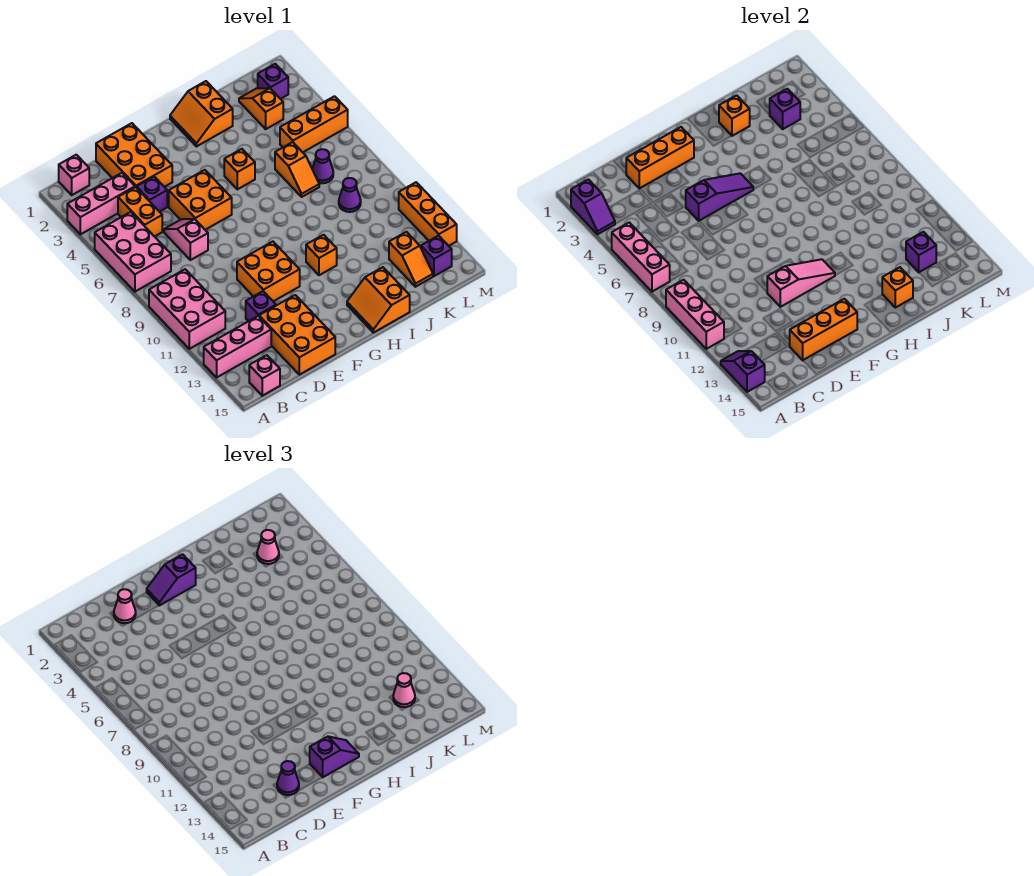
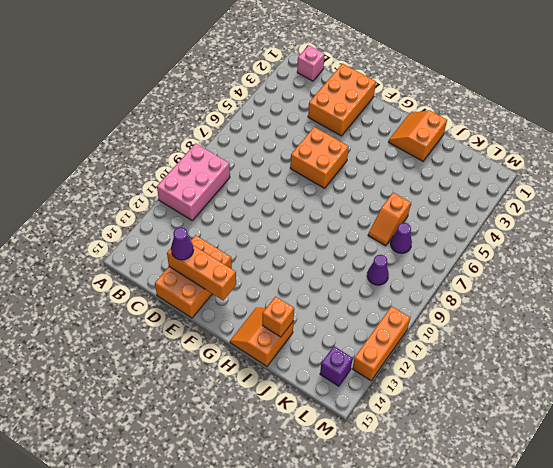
none -> pink 1x3 brick [67,173,135,234]
none -> pink 2x3 brick [95,212,171,292]
none -> pink 1x3 brick [204,316,271,377]
none -> pink 1x1 brick [249,355,280,396]

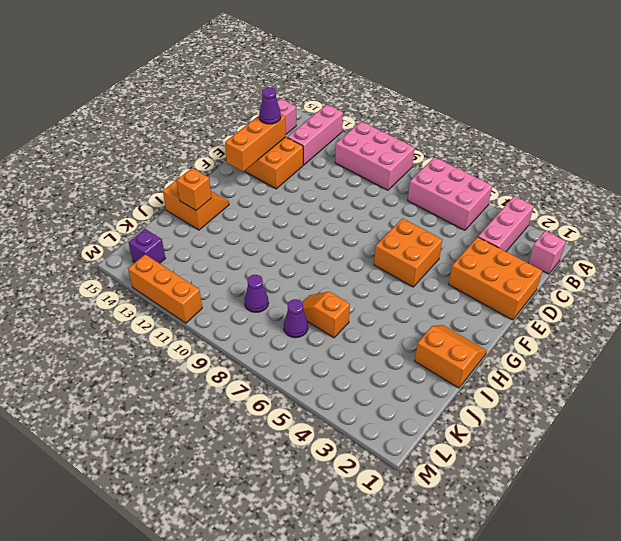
none -> orange 1x2 brick [118,187,162,237]
none -> purple 1x1 brick [137,177,167,212]
none -> pink 1x2 slope [164,219,208,260]
none -> purple 1x1 brick [246,291,276,321]

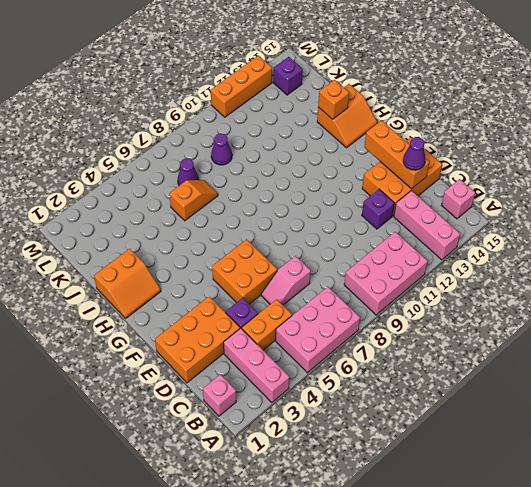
none -> orange 2x2 brick [237,242,300,301]
none -> orange 1x1 brick [224,149,255,189]
none -> orange 1x1 brick [306,235,337,275]
none -> orange 1x2 slope [239,88,283,129]

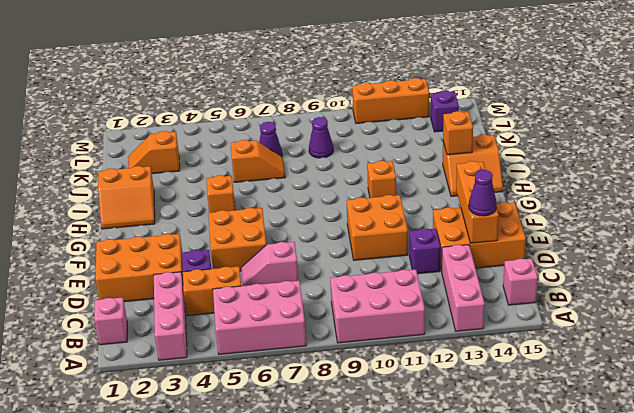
none -> orange 1x3 brick [280,96,348,152]
none -> orange 1x2 slope [389,232,433,287]
none -> purple 1x1 brick [258,64,288,99]
none -> purple 1x2 slope [571,180,615,234]

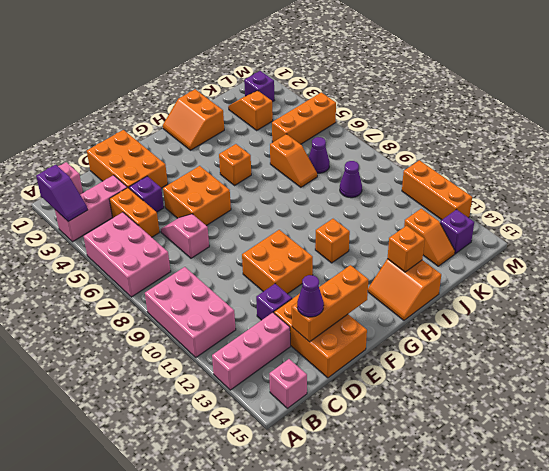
none -> pink 1x3 brick [612,222,670,292]
none -> pink 1x3 brick [666,280,724,349]
none -> purple 1x2 slope [721,351,765,392]
none -> orange 1x3 brick [626,127,694,189]

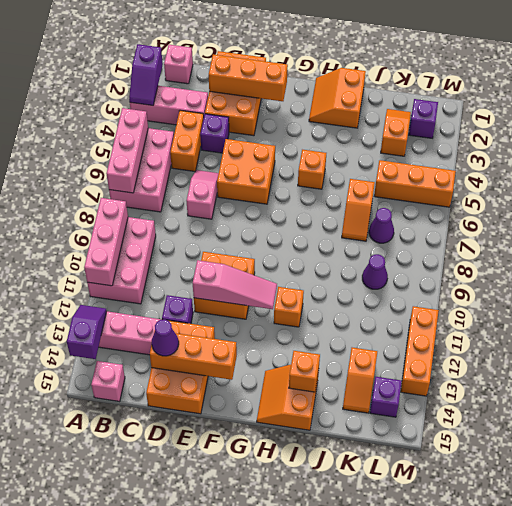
none -> purple 1x3 slope [686,173,753,221]
none -> orange 1x1 brick [719,95,750,136]
none -> purple 1x1 brick [770,89,800,129]
none -> purple 1x1 brick [906,232,936,272]

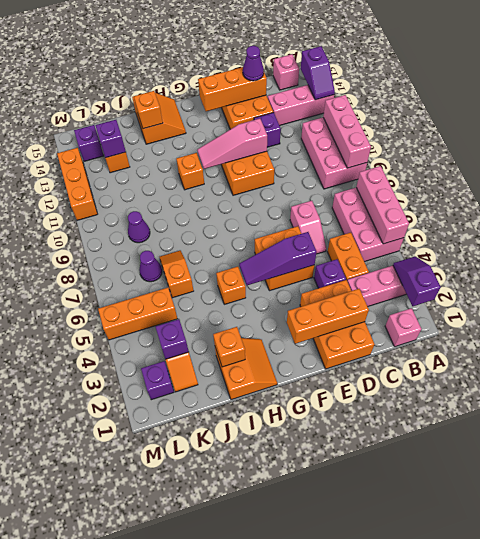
none -> pink 1x1 cone [114,589,136,623]
none -> purple 1x2 slope [147,554,196,606]
none -> purple 1x2 slope [310,736,359,777]
none -> pink 1x1 cone [257,530,279,564]

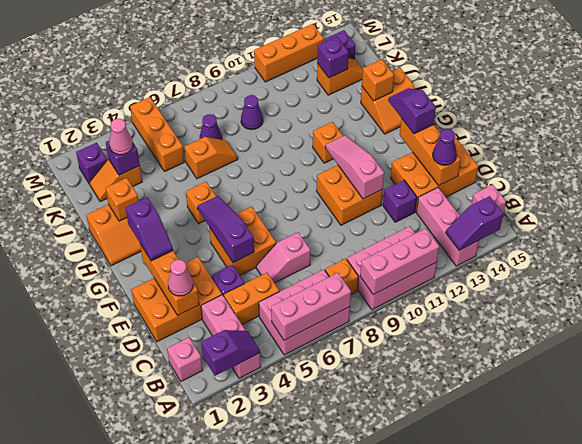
orange 1x1 brick [325,259,359,295] -> none
none -> pink 1x1 cone [393,673,415,707]

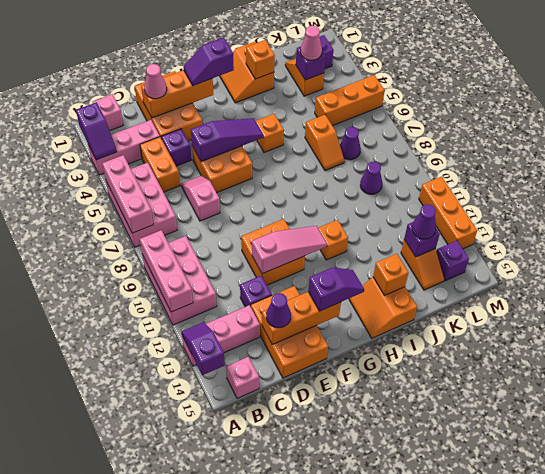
purple 1x1 cone [412,204,436,239] -> pink 1x1 cone [393,673,415,707]

